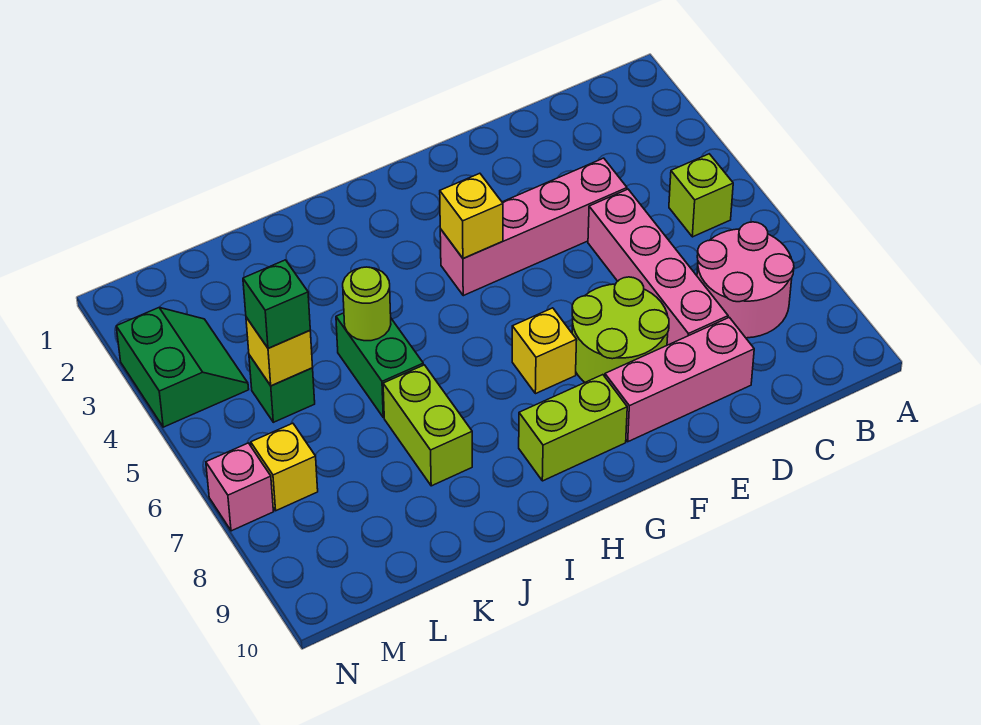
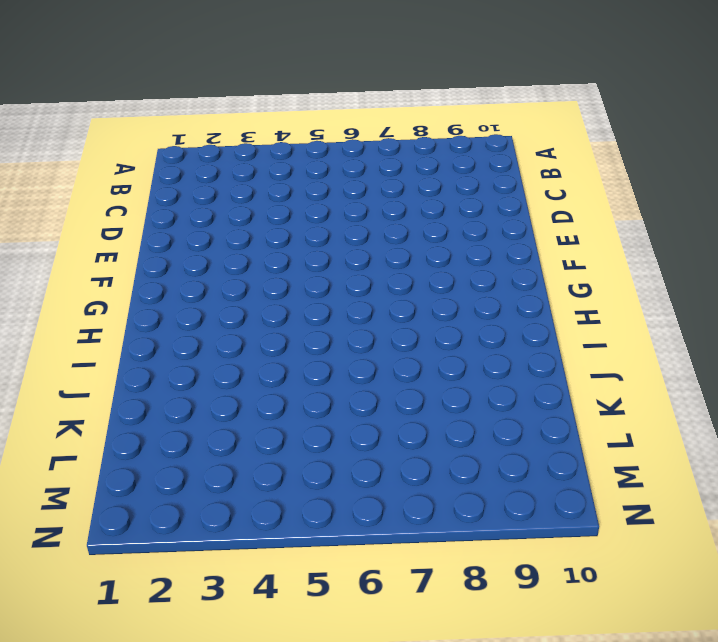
none -> lime 1x1 brick [669,154,733,237]
none -> pink 2x2 round brick [697,222,794,338]
none -> pink 1x4 brick [440,158,627,296]

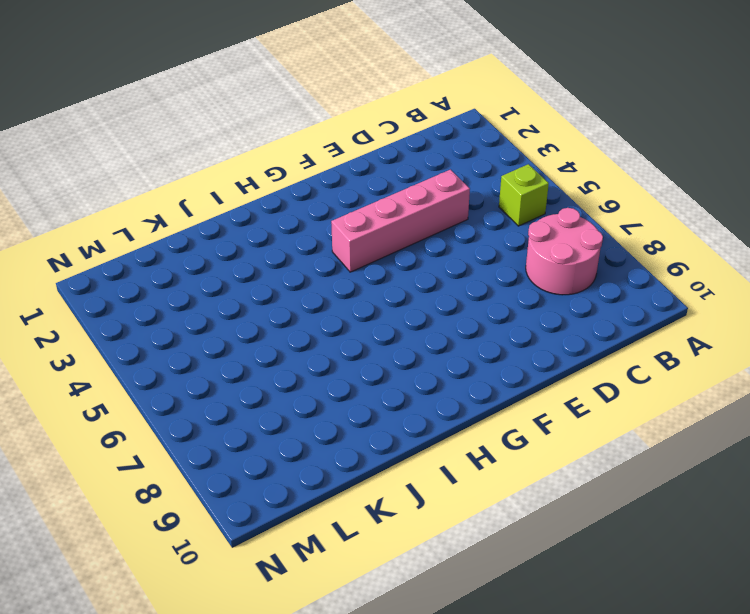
none -> pink 1x4 brick [588,189,728,345]
none -> pink 1x3 brick [605,317,754,442]
none -> lime 2x2 round brick [572,277,669,382]

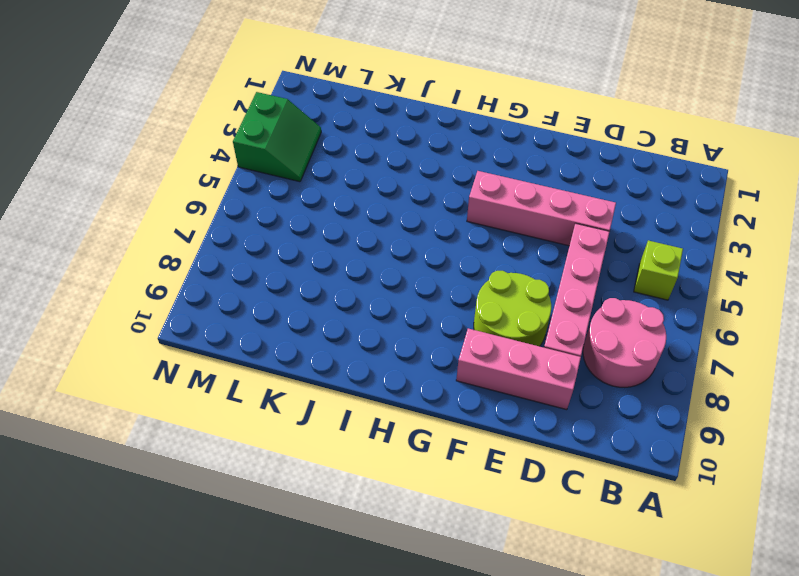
none -> yellow 1x1 brick [512,308,577,394]
none -> lime 1x2 brick [519,375,627,481]
none -> green 1x2 brick [336,313,423,418]

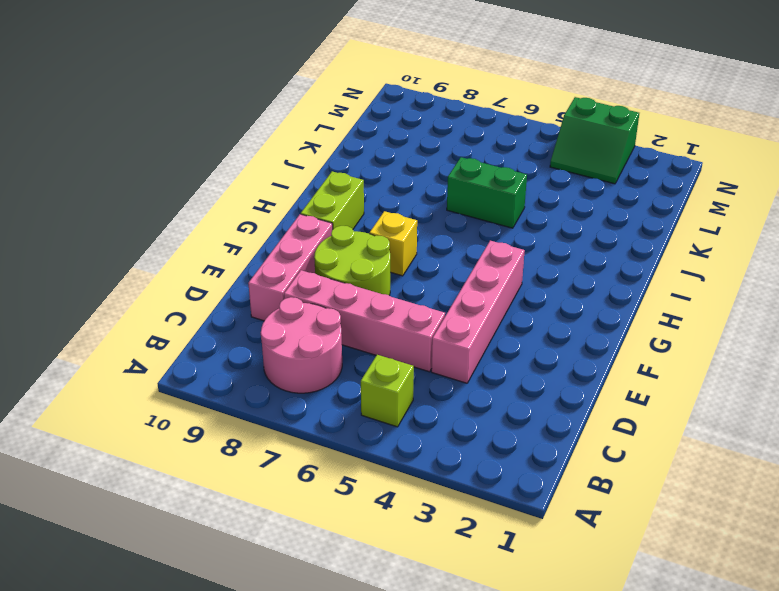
none -> lime 1x2 brick [383,365,472,486]
none -> green 1x1 brick [249,355,315,422]
none -> yellow 1x1 brick [251,423,318,511]

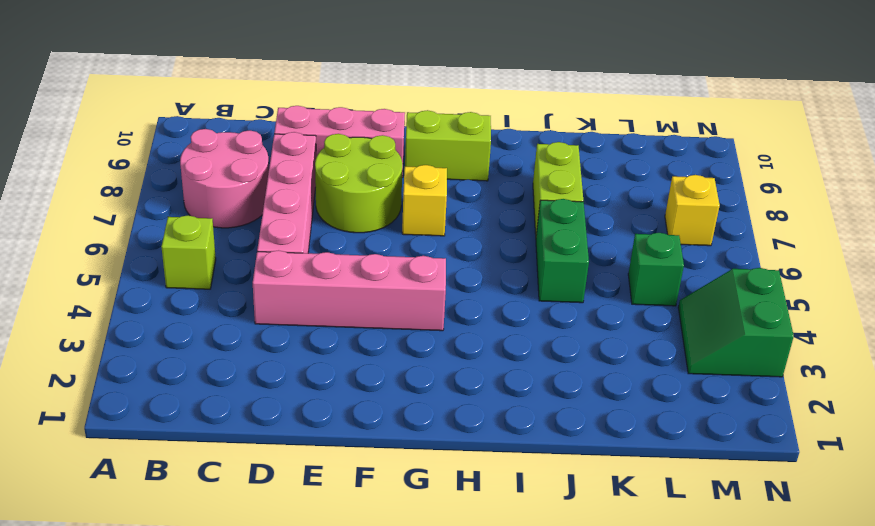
none -> pink 1x1 brick [206,443,273,531]
none -> yellow 1x1 brick [440,173,503,259]
none -> lime 1x1 round brick [343,267,391,341]

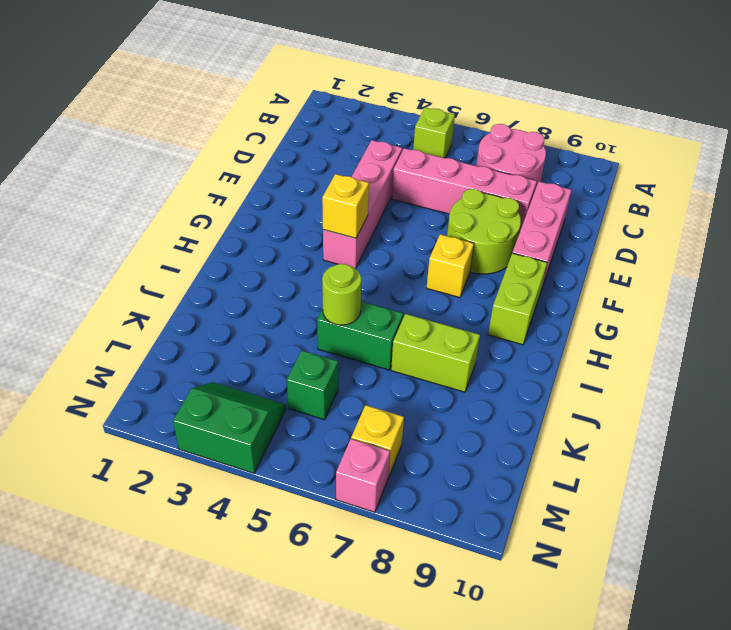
none -> yellow 1x1 brick [246,317,313,386]
none -> green 1x1 brick [243,260,310,348]

